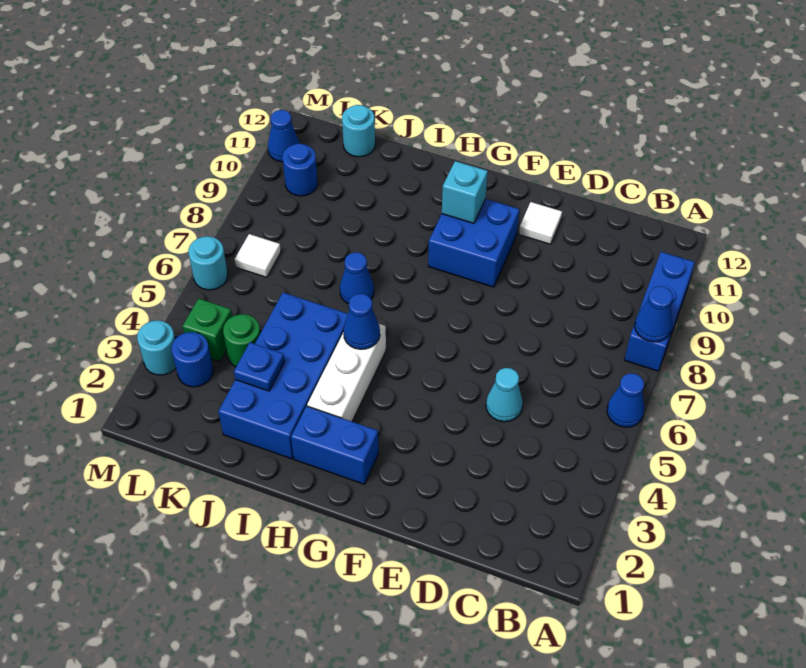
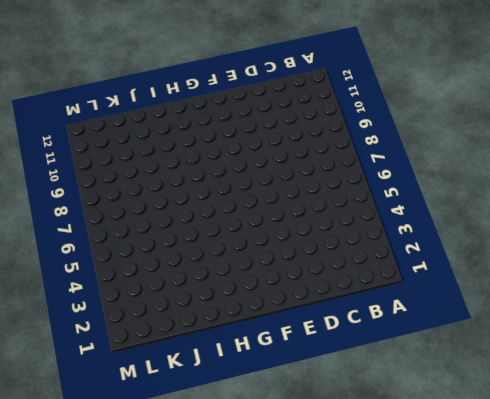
none -> blue 1x1 cone [607,373,644,427]
none -> blue 1x3 brick [624,252,695,371]
none -> cyan 1x1 cone [486,368,523,422]

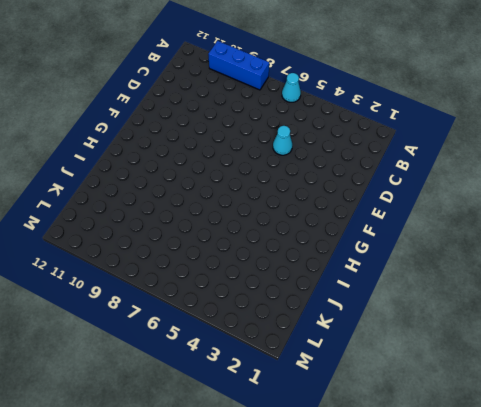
cyan 1x1 cone [282,73,301,102] -> blue 1x1 cone [607,373,644,427]
none -> white 1x1 tile [519,202,562,244]
none -> blue 2x2 brick [428,199,520,287]
none -> blue 1x2 brick [291,406,379,484]

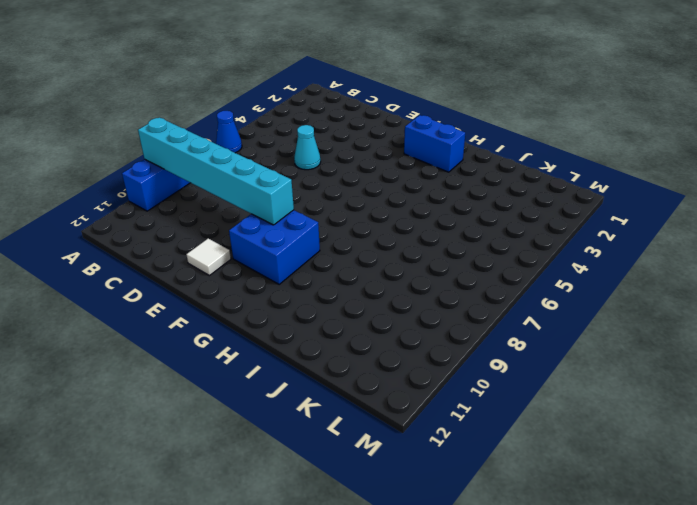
cyan 1x6 brick [138,117,294,225] -> none
none -> white 1x3 brick [307,324,386,421]
none -> blue 2x4 brick [218,293,348,459]
none -> blue 1x1 cone [340,252,374,304]

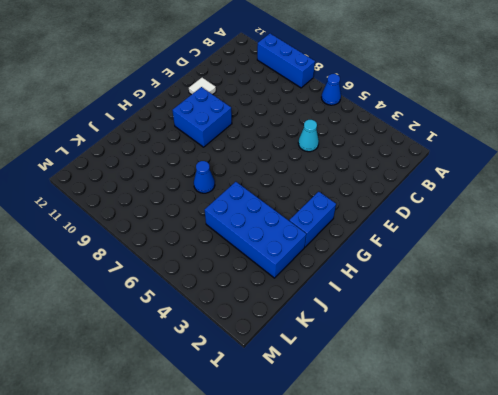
none -> white 1x3 brick [307,324,386,421]
none -> green 1x1 round brick [223,314,260,367]
none -> cyan 1x1 round brick [342,105,375,157]

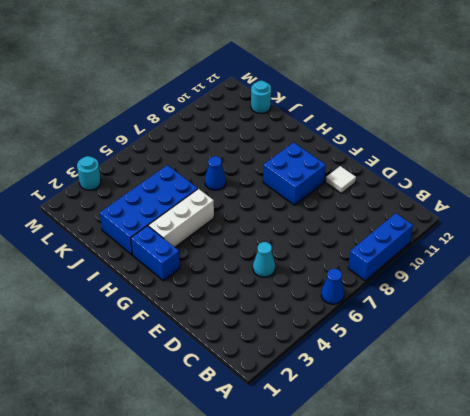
none -> green 1x1 round brick [223,314,260,367]
none -> blue 1x1 round brick [172,332,213,387]
none -> green 1x1 brick [183,299,232,362]

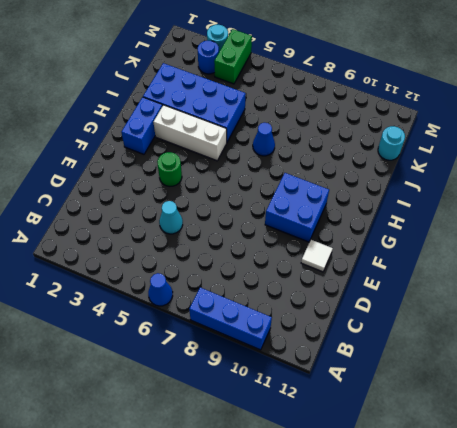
green 1x1 round brick [157,152,182,187] -> green 1x1 round brick moved to [223,314,260,367]
green 1x2 brick [214,29,252,84] -> green 1x1 brick [183,299,232,362]
none -> white 1x1 tile [235,234,281,277]
none -> blue 1x1 round brick [282,144,318,196]
none -> cyan 1x1 round brick [188,236,228,290]

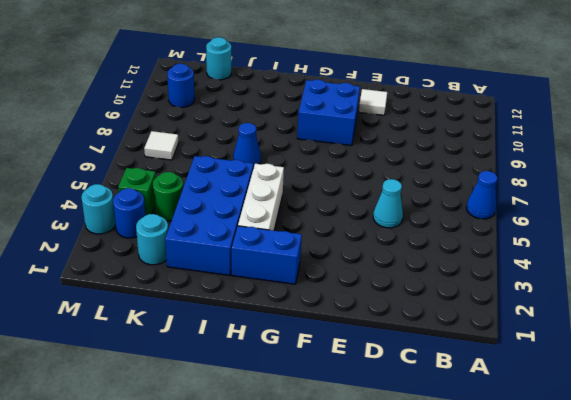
cyan 1x1 round brick [136,214,168,265] -> cyan 1x1 round brick moved to [188,236,228,290]
none -> blue 1x3 brick [624,252,695,371]
none -> blue 1x1 cone [268,110,300,162]
none -> blue 1x1 cone [635,286,673,342]

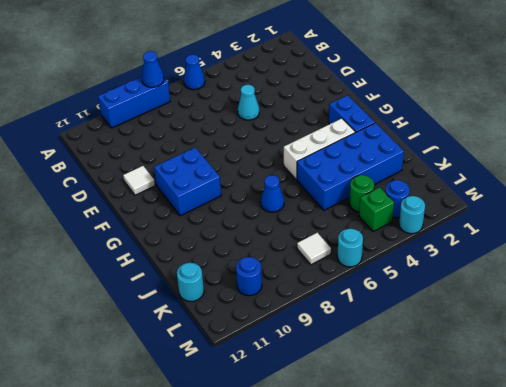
none -> blue 1x1 cone [268,110,300,162]
none -> cyan 1x1 brick [442,161,488,223]
none -> blue 1x1 cone [343,294,380,349]

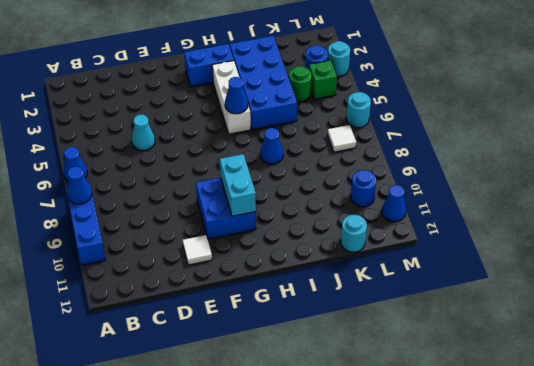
cyan 1x2 brick [220,154,256,216] -> cyan 1x1 brick [442,161,488,223]
none -> blue 1x1 plate [234,343,285,391]

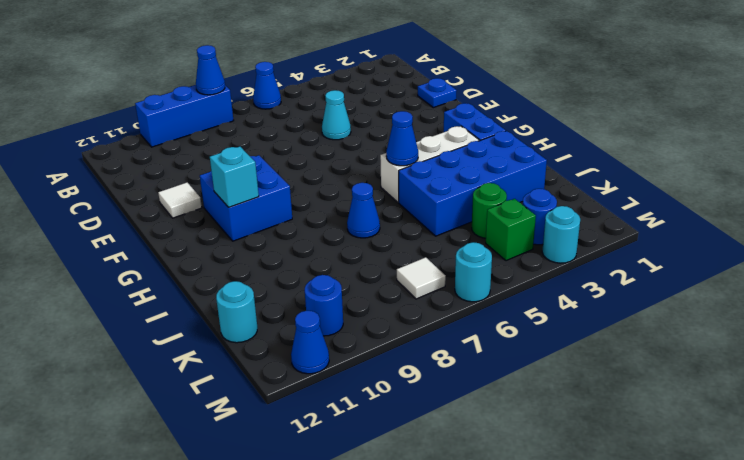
blue 1x1 plate [418,78,457,108] -> blue 1x1 plate moved to [234,343,285,391]

